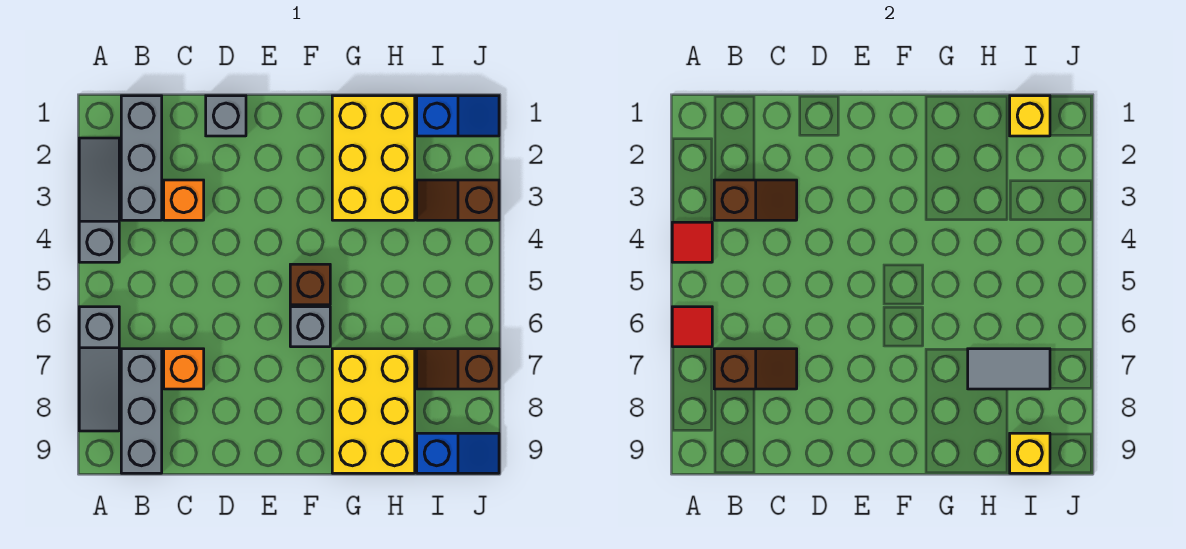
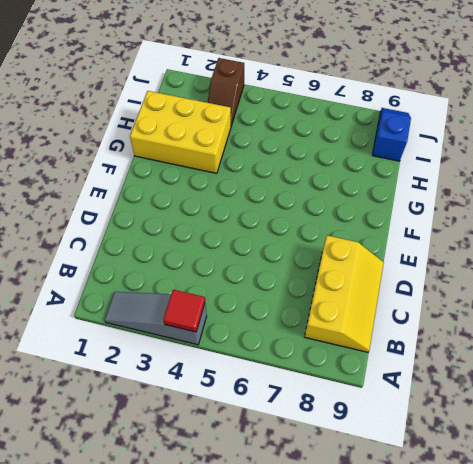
yellow 2x3 slope [304,235,384,352] -> grey 1x3 brick [121,349,162,473]
none -> grey 1x3 slope [79,307,119,431]
none -> grey 1x3 brick [121,96,162,220]
none -> orange 1x1 brick [164,180,204,220]

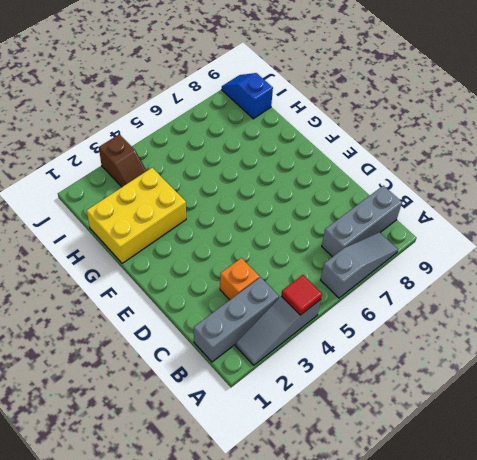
none -> orange 1x1 brick [164,349,204,389]
none -> grey 1x1 brick [206,96,246,136]
none -> brown 1x1 brick [290,264,330,305]

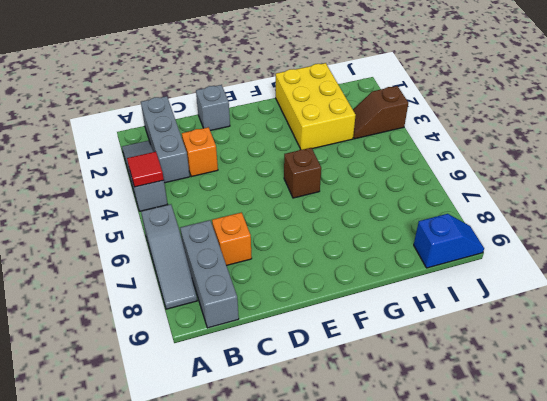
none -> grey 1x1 brick [290,307,330,347]
none -> yellow 2x3 brick [332,349,415,473]
none -> blue 1x2 slope [417,96,499,136]

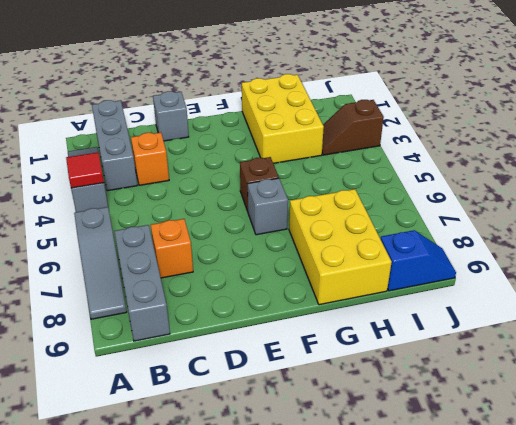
none -> blue 1x2 slope [417,96,499,136]
none -> brown 1x2 slope [417,349,499,389]
none -> red 1x1 tile [672,307,712,347]

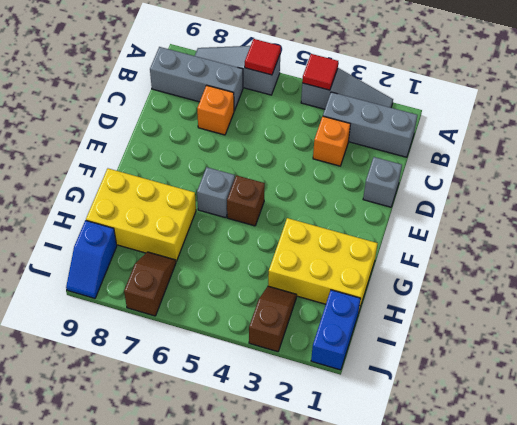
blue 1x2 brick [311,290,361,370] -> blue 1x2 slope [417,96,499,136]
none -> brown 1x2 slope [714,180,797,220]
none -> brown 1x2 slope [714,349,797,389]
none -> grey 1x2 tile [968,349,1050,389]

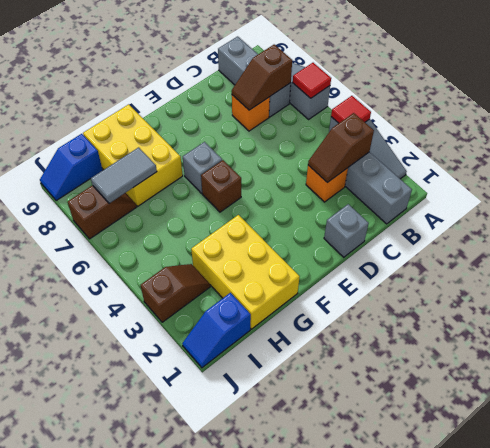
none -> yellow 1x1 brick [1010,96,1050,136]
none -> yellow 1x1 brick [1010,433,1050,473]

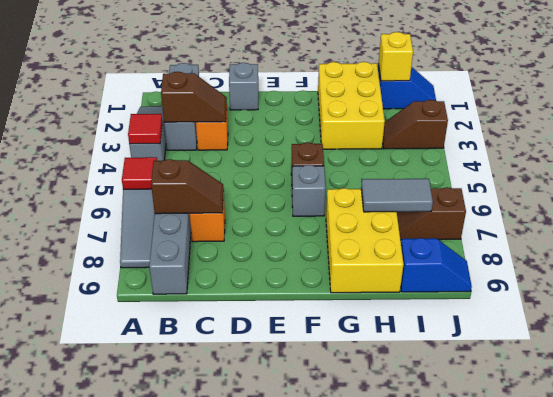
none -> yellow 1x1 brick [1010,433,1050,473]

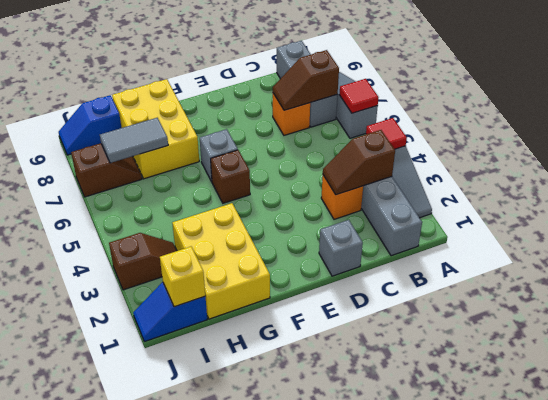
none -> yellow 1x1 brick [1010,433,1050,473]

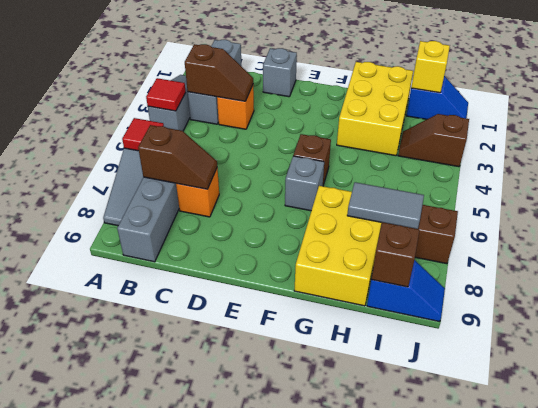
brown 1x1 brick [371,222,419,287] -> yellow 1x1 brick [1010,433,1050,473]

